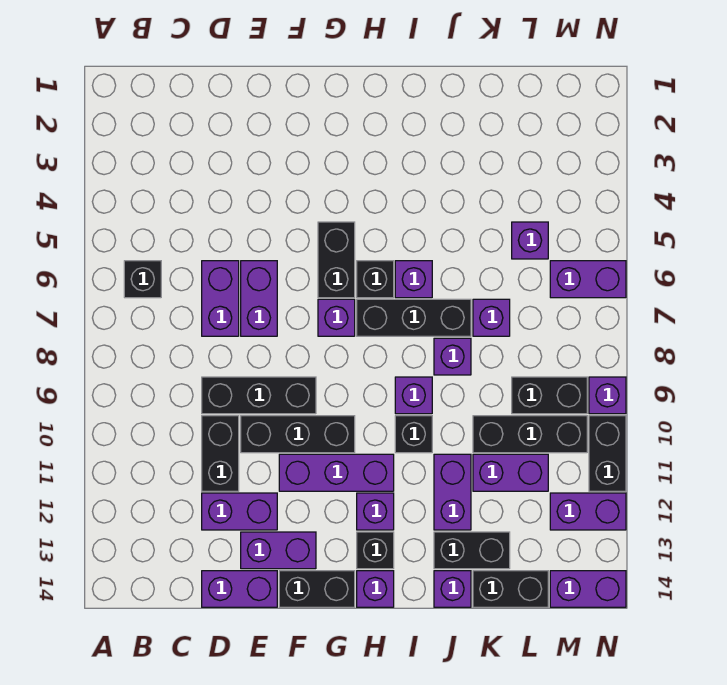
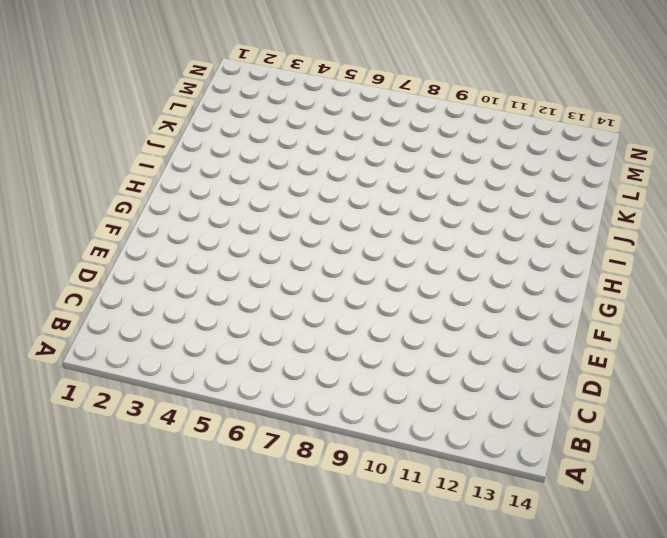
none -> black 1x1 brick [124,261,161,298]
none -> purple 1x2 brick [202,261,239,336]
none -> black 1x3 brick [202,377,316,414]
none -> black 1x2 brick [202,416,239,491]

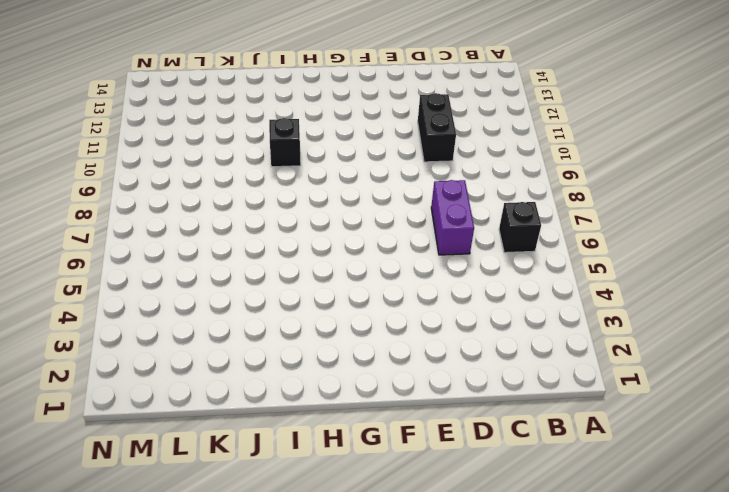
none -> black 1x3 brick [202,377,316,414]
none -> purple 1x2 brick [202,493,277,530]
none -> purple 1x2 brick [202,571,277,607]
none -> purple 1x2 brick [241,261,277,336]

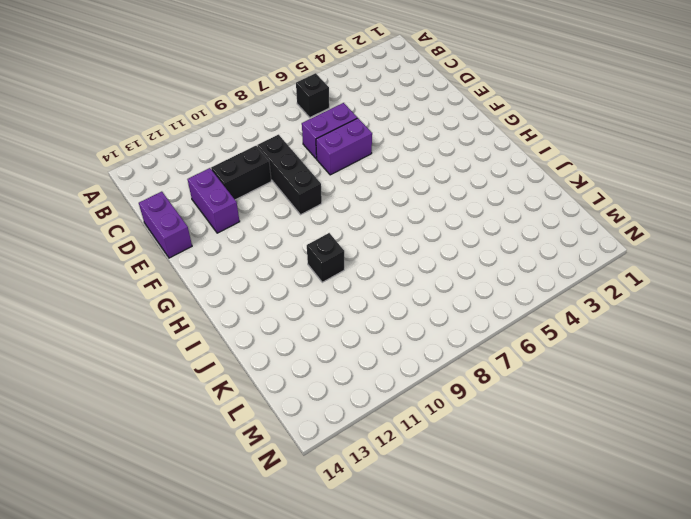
none -> black 1x3 brick [241,416,355,453]
none -> purple 1x2 brick [241,532,316,569]
none -> purple 1x3 brick [279,454,394,491]
none -> black 1x2 brick [279,571,355,607]

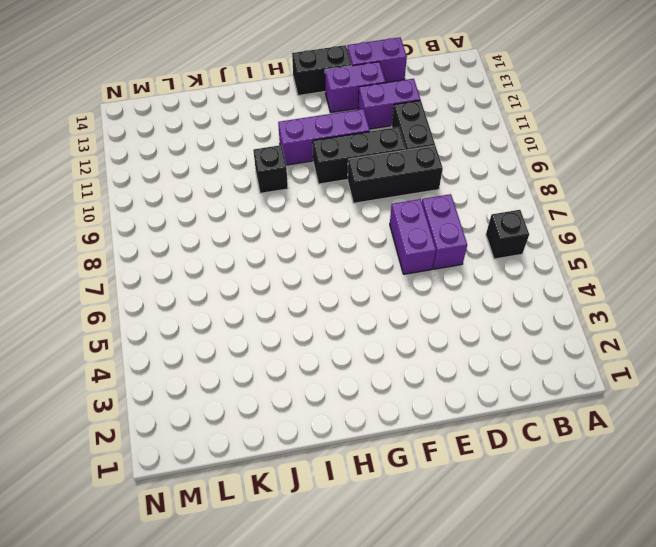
none -> black 1x2 brick [318,222,355,298]
none -> purple 1x1 brick [318,299,355,336]
none -> black 1x1 brick [357,261,394,298]
none -> black 1x3 brick [357,299,471,336]

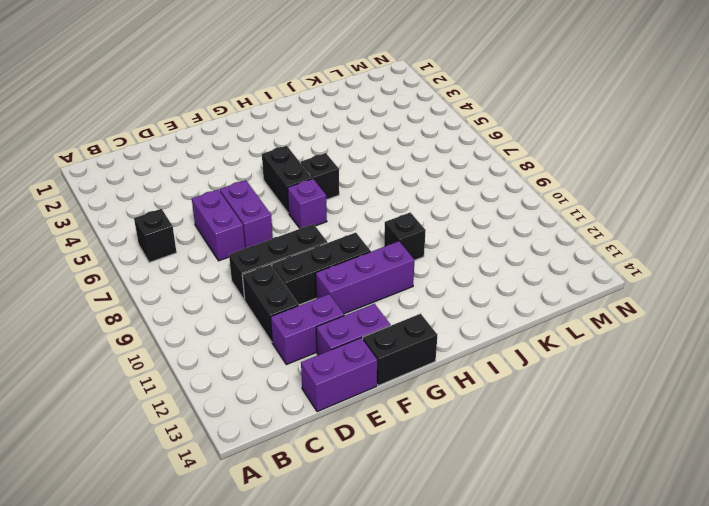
none -> black 1x3 brick [357,299,471,336]
none -> purple 1x1 brick [357,493,394,530]
none -> black 1x1 brick [357,532,394,569]
none -> purple 1x1 brick [357,571,394,607]

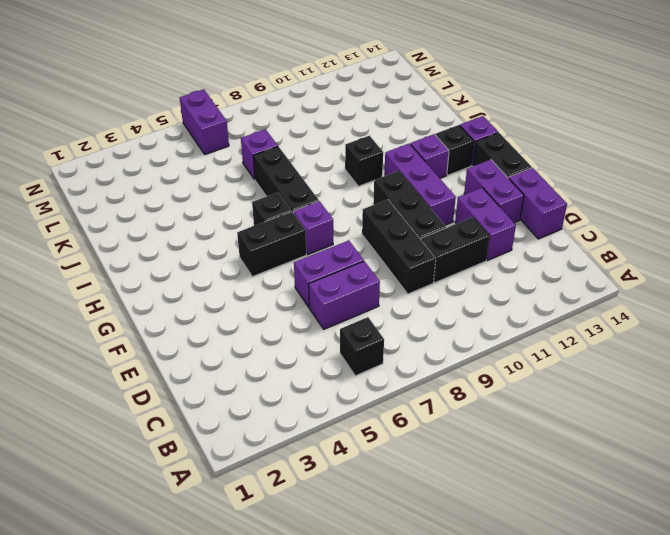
none -> purple 1x1 brick [395,261,432,298]
none -> purple 1x1 brick [395,377,432,414]
none -> purple 1x1 brick [434,338,471,375]
none -> purple 1x2 brick [434,454,471,530]

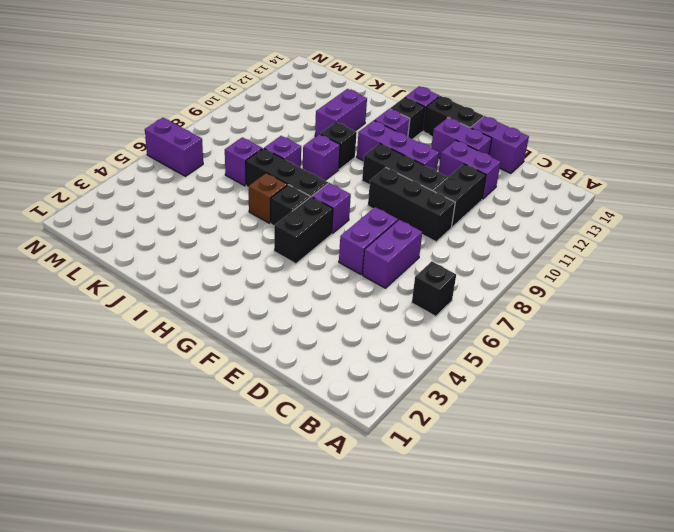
brown 1x1 brick [249,173,287,223] -> purple 1x1 brick [395,261,432,298]
none -> black 1x2 brick [434,532,510,569]
none -> purple 1x1 brick [434,571,471,607]
none -> black 1x3 brick [473,416,587,453]
none -> purple 1x2 brick [473,454,548,491]

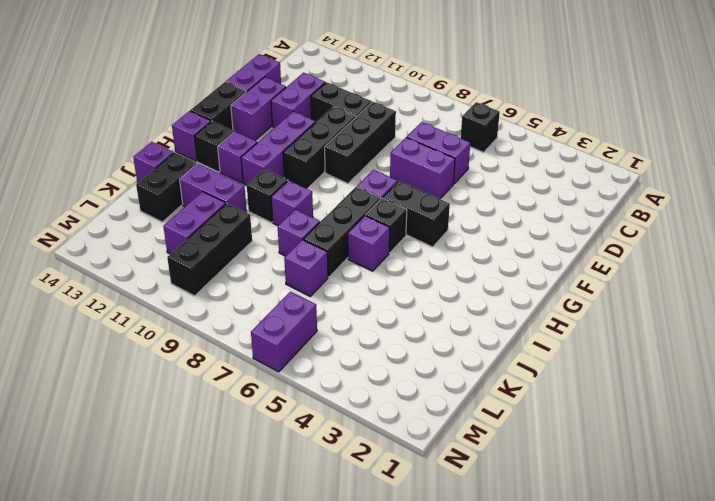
none -> black 1x2 brick [473,571,548,607]
none -> purple 1x1 brick [512,222,548,259]
none -> black 1x2 brick [512,377,587,414]
none -> purple 1x2 brick [550,493,626,530]

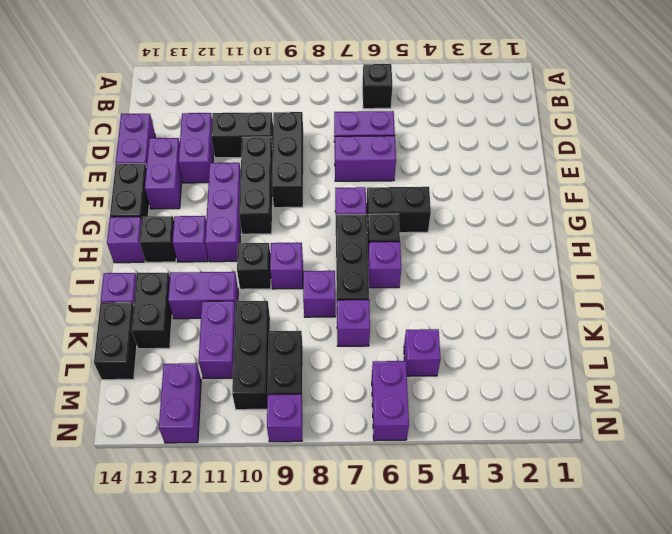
none -> purple 1x2 brick [550,571,626,607]
none -> black 1x2 brick [589,416,626,491]

